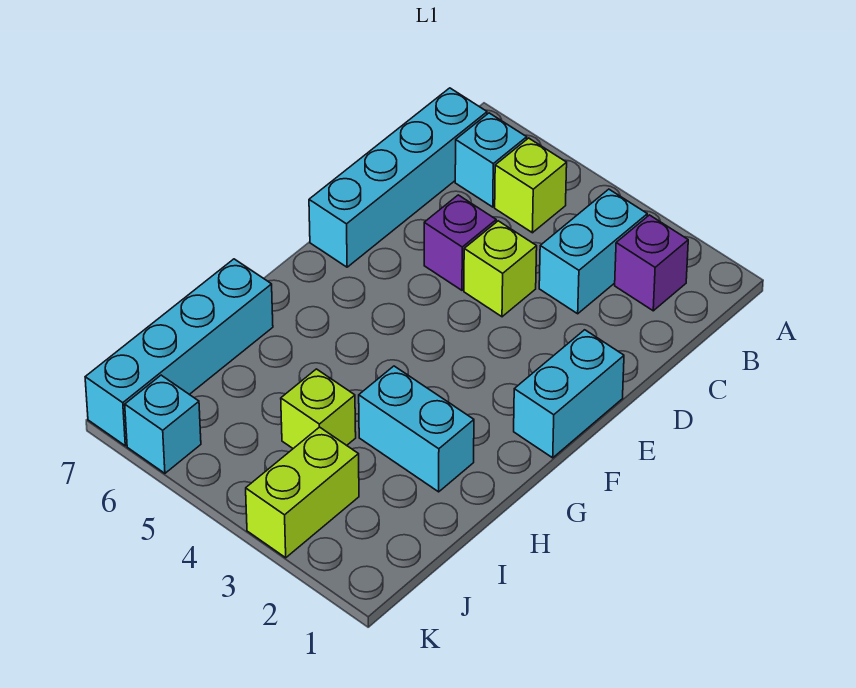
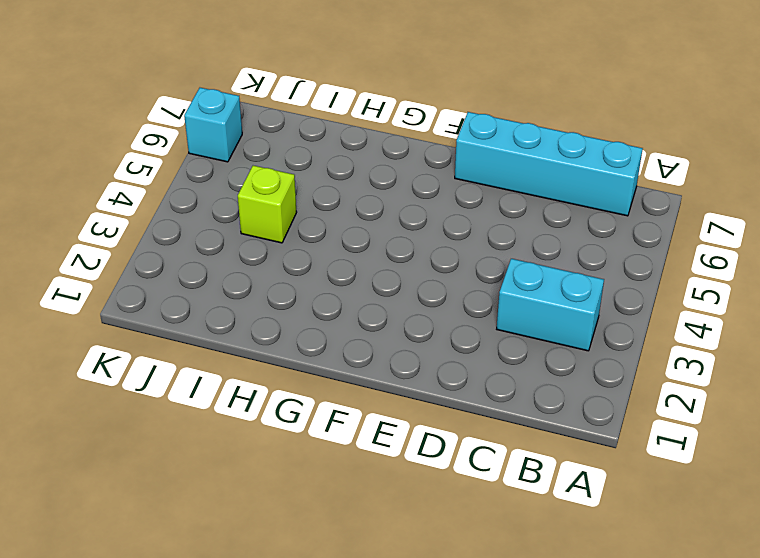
none -> purple 1x1 brick [615,215,688,311]
none -> lime 1x1 brick [495,138,567,233]
none -> cyan 1x1 brick [455,113,527,207]

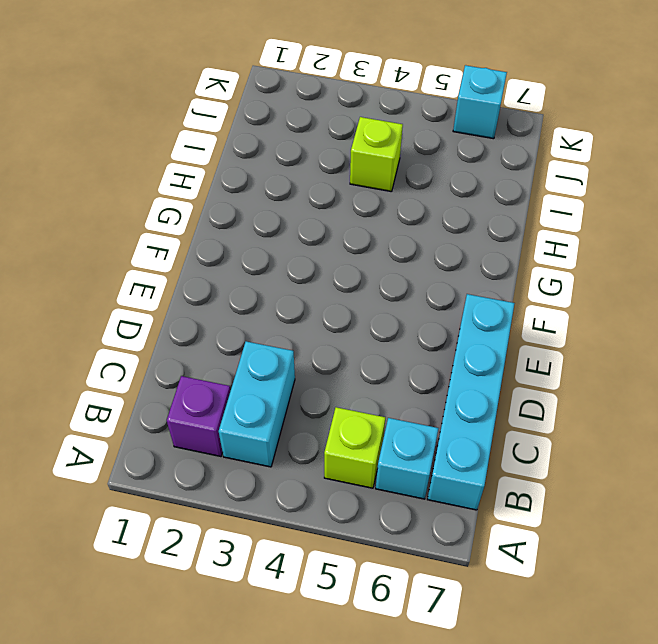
none -> lime 1x1 brick [464,221,537,317]
none -> purple 1x1 brick [424,195,496,290]
none -> cyan 1x2 brick [514,330,624,458]

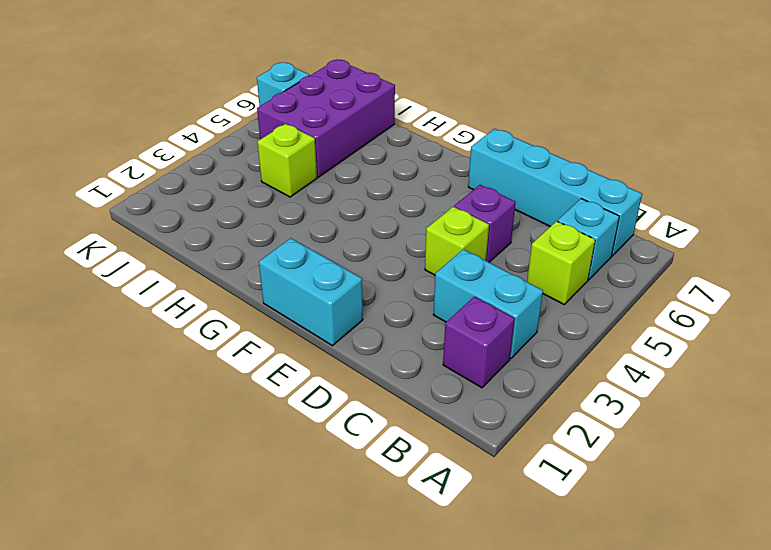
purple 2x3 brick [257,60,395,177] -> cyan 1x4 brick [85,259,273,446]
none -> cyan 1x2 brick [359,366,474,492]
none -> lime 1x2 brick [246,427,359,558]

